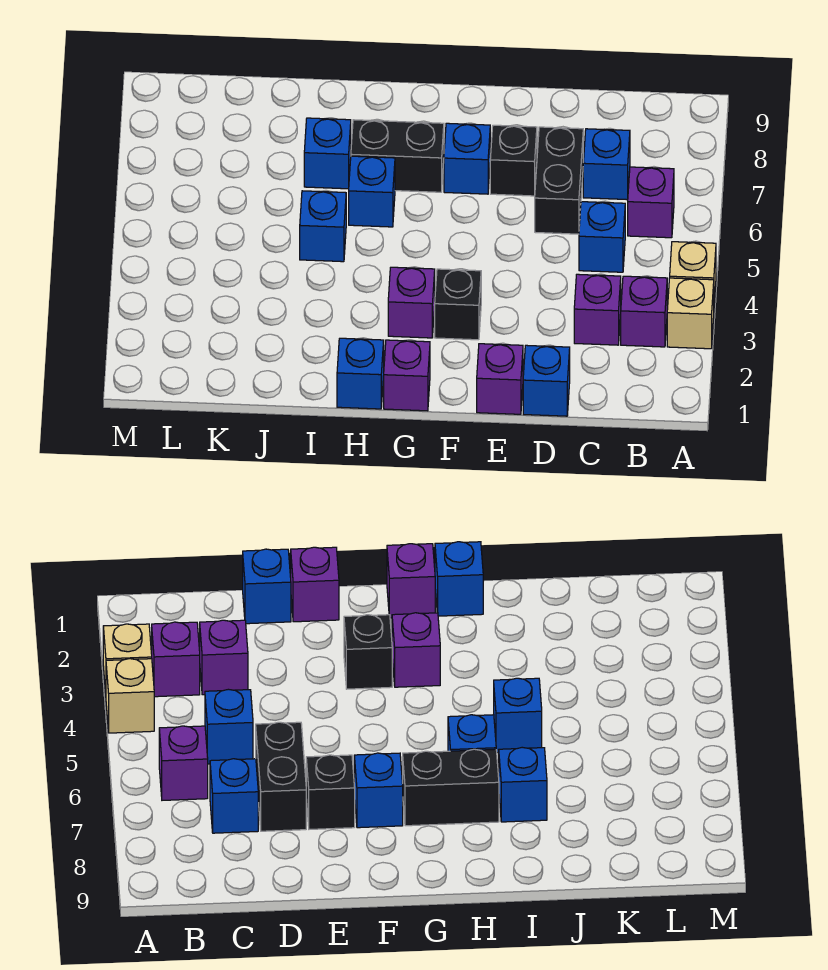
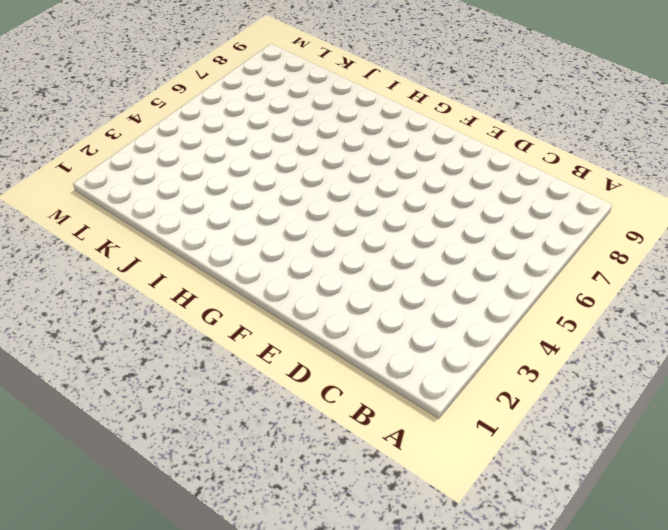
none -> tan 1x1 brick [667,278,714,349]
none -> tan 1x1 brick [670,242,716,303]
none -> purple 1x1 brick [621,276,667,347]

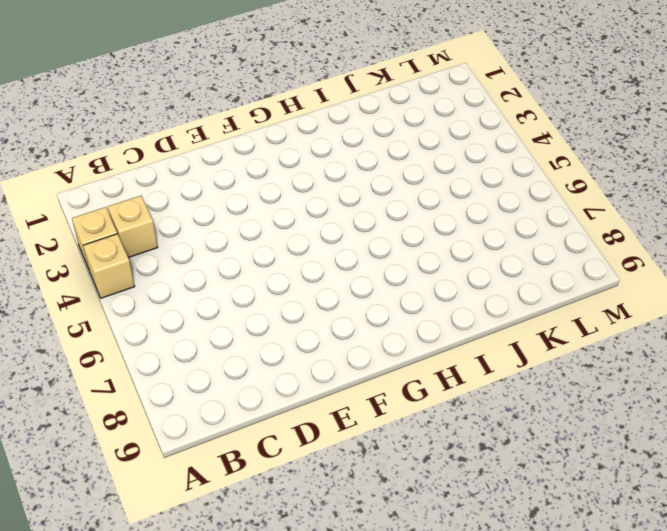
tan 1x1 brick [108,196,158,258] -> purple 1x1 brick [621,276,667,347]
none -> purple 1x1 brick [628,167,674,238]
none -> purple 1x1 brick [574,274,621,345]
none -> blue 1x1 brick [579,202,625,272]

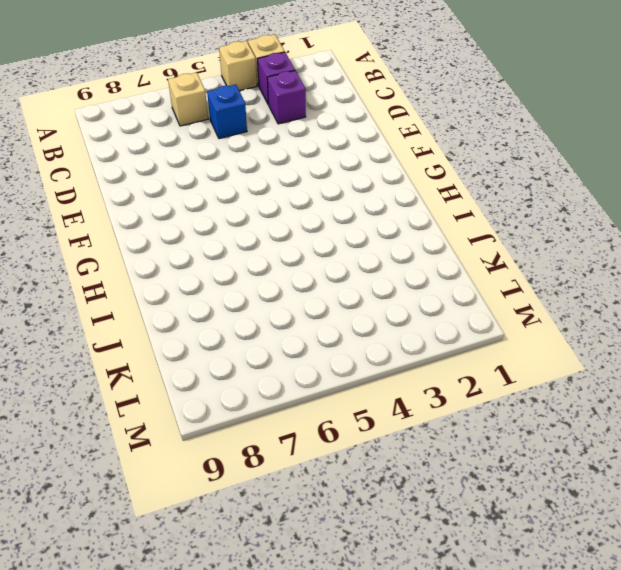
tan 1x1 brick [168,72,208,126] -> purple 1x1 brick [628,167,674,238]
none -> blue 1x1 brick [583,129,630,200]
none -> blue 1x1 brick [523,345,570,416]
none -> black 1x2 brick [535,127,583,234]

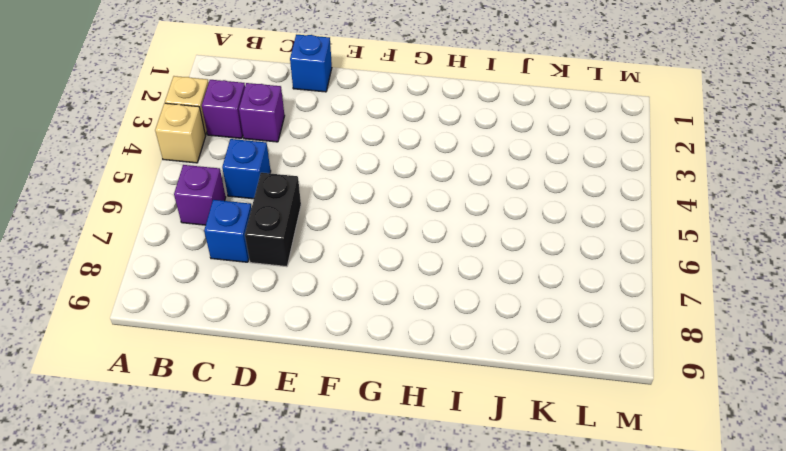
none -> purple 1x1 brick [477,344,523,414]
none -> black 1x1 brick [490,125,537,196]
none -> black 1x1 brick [435,269,481,340]

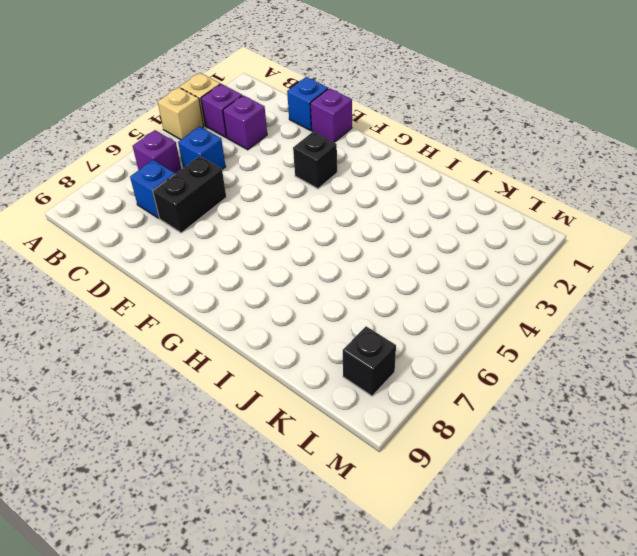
black 1x1 brick [343,326,396,396] -> black 1x1 brick moved to [490,125,537,196]
none -> blue 1x1 brick [444,123,490,194]
none -> purple 1x1 brick [384,340,430,411]
none -> purple 1x1 brick [388,267,435,338]

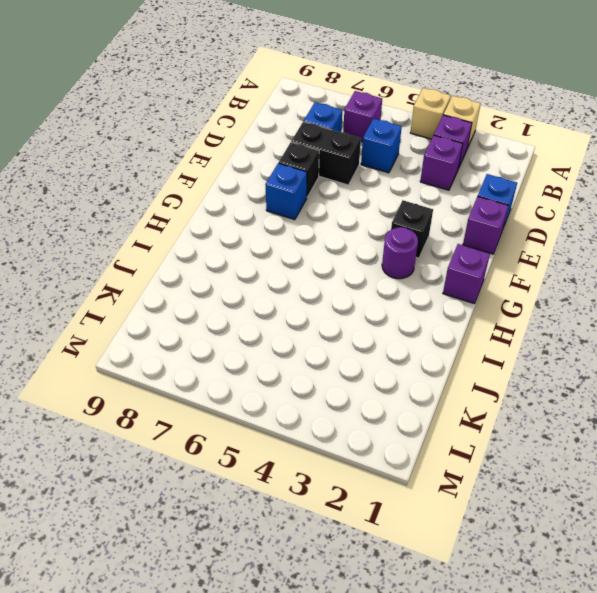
purple 1x1 round brick [382,227,418,279] -> purple 1x1 brick [388,267,435,338]
none -> black 1x2 brick [351,120,444,192]
none -> blue 1x1 brick [337,338,384,409]
none -> blue 1x1 brick [349,156,395,227]

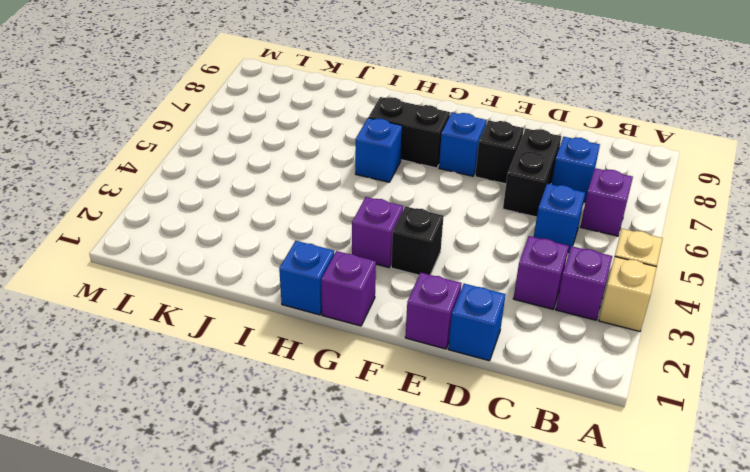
none -> blue 1x1 brick [300,191,346,262]
none -> blue 1x1 brick [304,118,351,189]

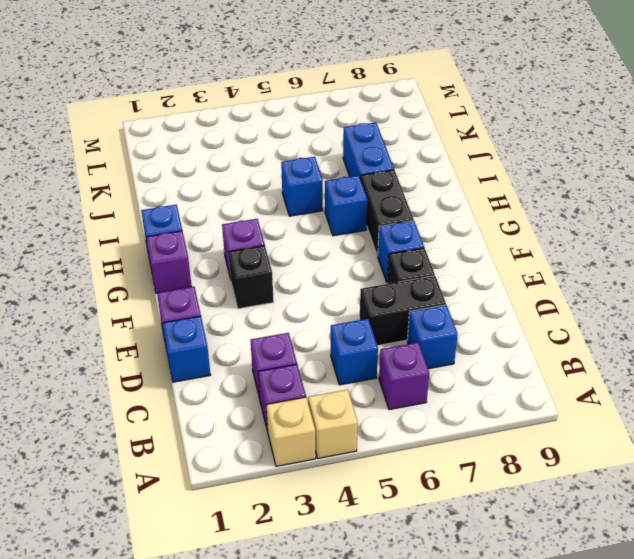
blue 1x2 brick [343,122,394,179] -> blue 1x1 brick [304,118,351,189]

